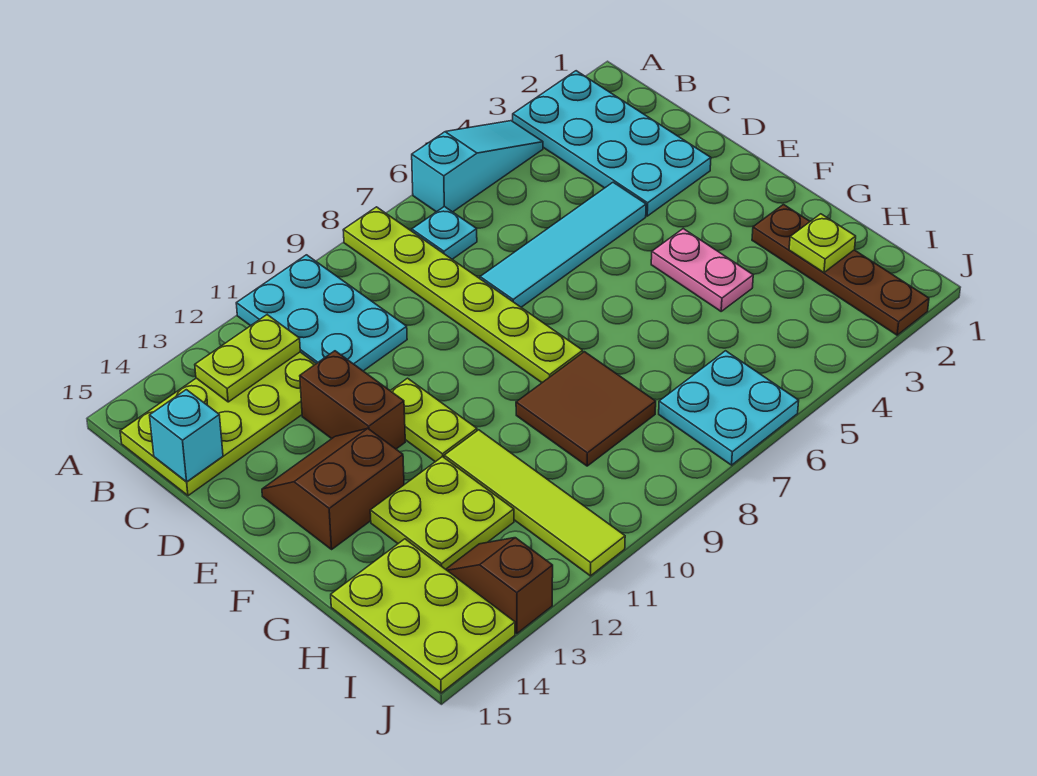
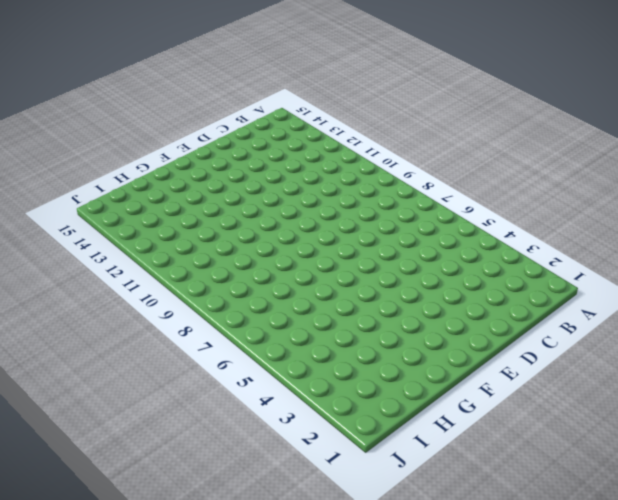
none -> cyan 2x4 plate [513,71,711,216]
none -> cyan 1x3 slope [412,121,543,212]
none -> lime 1x6 plate [343,207,583,383]

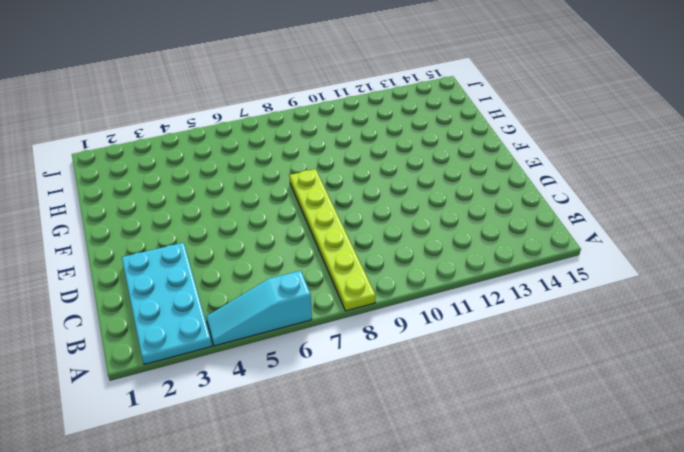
none -> cyan 2x3 plate [236,255,407,371]
none -> cyan 1x1 plate [412,206,477,259]
none -> lime 2x4 plate [120,352,316,496]

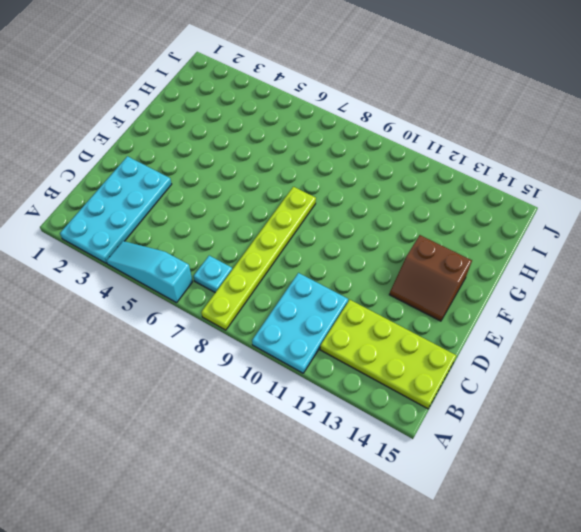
none -> cyan 1x4 tile [480,182,646,307]
none -> brown 1x2 brick [300,351,405,449]
none -> lime 1x2 plate [390,378,477,462]

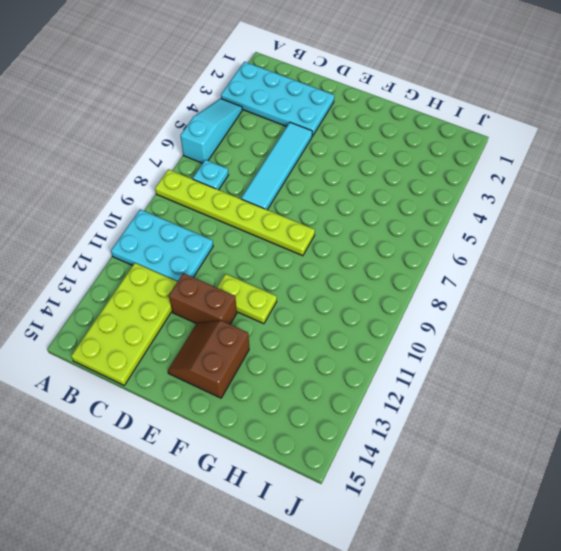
none -> pink 1x2 plate [651,229,753,311]
none -> brown 1x4 plate [752,205,929,335]
none -> brown 2x2 tile [516,352,656,466]

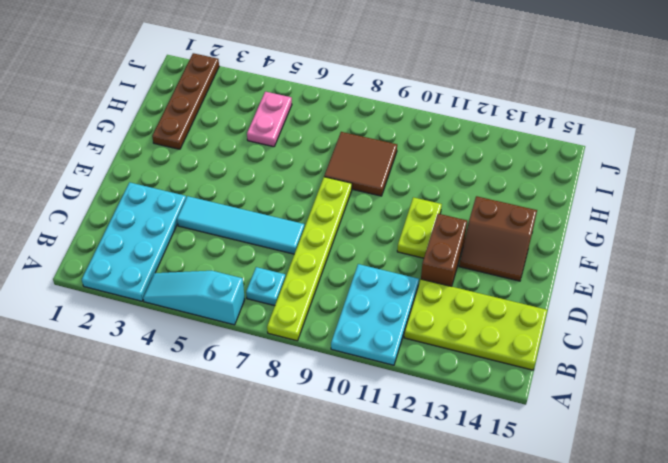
pink 1x2 plate [247,92,292,147] -> pink 1x2 plate moved to [651,229,753,311]
none -> lime 1x4 tile [444,430,625,576]
none -> lime 2x2 plate [370,457,514,569]
none -> lime 2x3 plate [331,539,515,693]

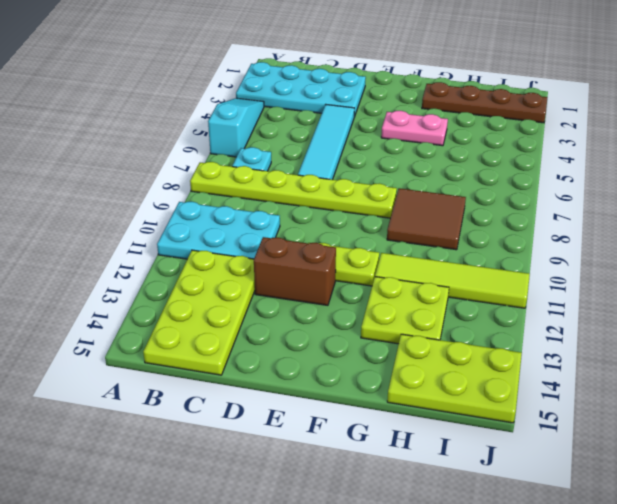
none -> brown 2x2 slope [262,429,404,549]
none -> cyan 2x2 plate [659,351,799,465]
none -> brown 1x2 slope [446,538,553,634]

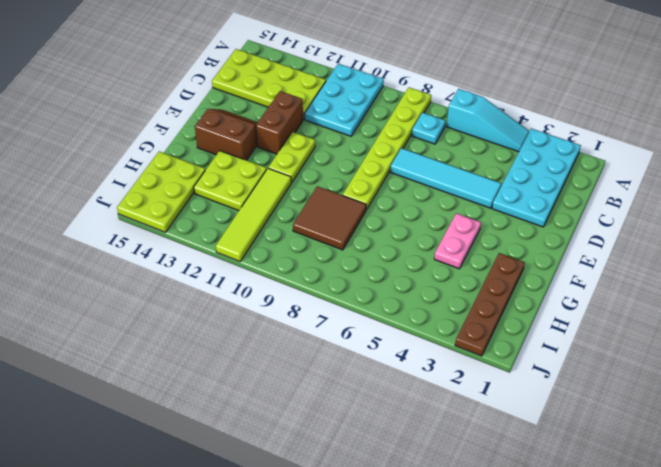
none -> cyan 2x2 plate [659,351,799,465]
none -> brown 1x2 slope [446,538,553,634]
none -> lime 1x2 plate [195,315,300,402]

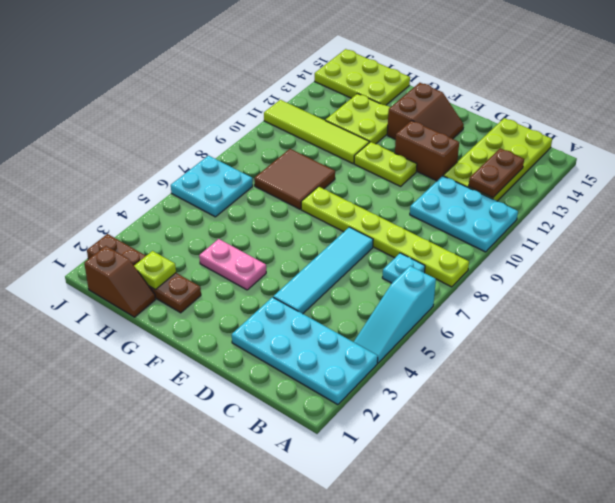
brown 1x2 plate [469,148,524,198] -> lime 1x2 plate [195,315,300,402]
brown 1x2 slope [84,246,156,317] -> brown 1x2 slope moved to [446,538,553,634]
none -> cyan 1x1 brick [150,390,223,482]

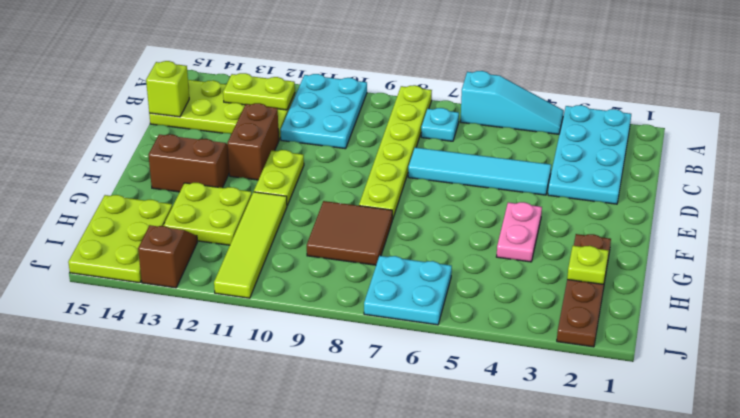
lime 1x1 brick [146,61,189,117] -> cyan 1x1 brick [150,390,223,482]

